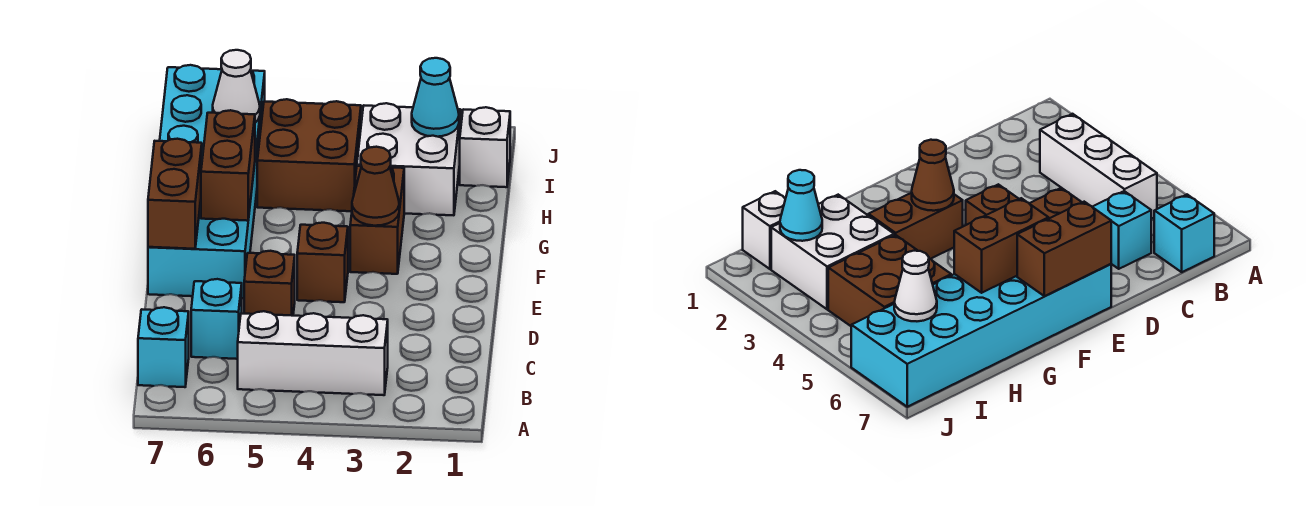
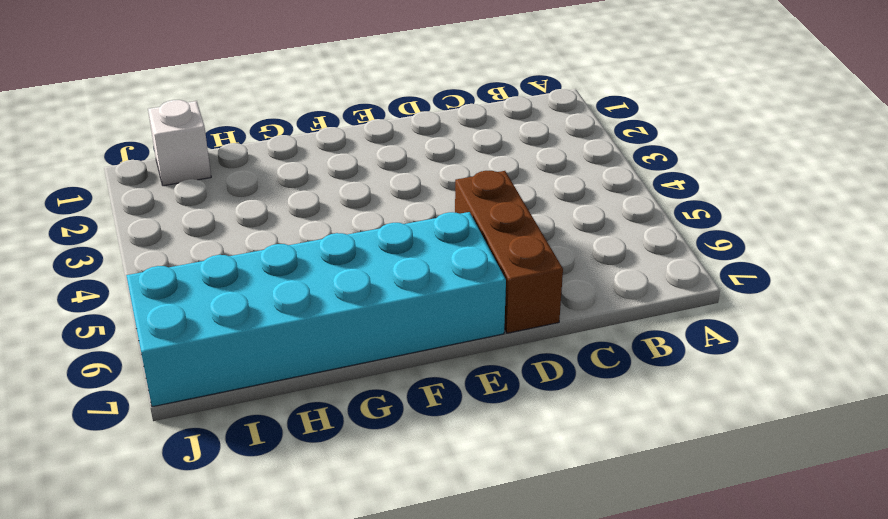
brown 1x3 brick [455,171,563,333] -> brown 1x1 brick [244,251,295,316]
none -> white 1x3 brick [238,311,388,395]
none -> cyan 1x1 brick [138,307,189,387]
none -> cyan 1x1 brick [191,279,242,359]

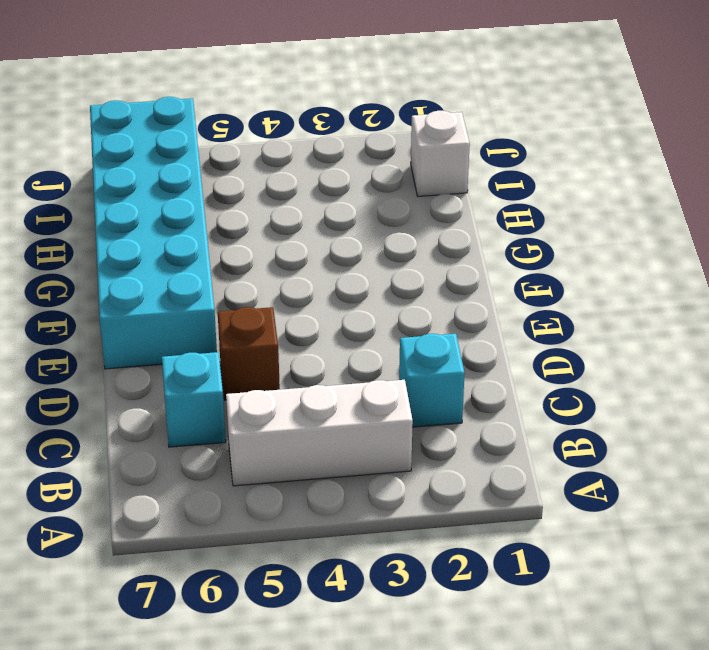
cyan 1x1 brick [399,334,465,427] -> cyan 1x1 brick moved to [138,307,189,387]
none -> brown 1x1 brick [297,223,348,302]
none -> brown 1x2 brick [350,166,404,274]
none -> white 2x2 brick [357,103,461,215]

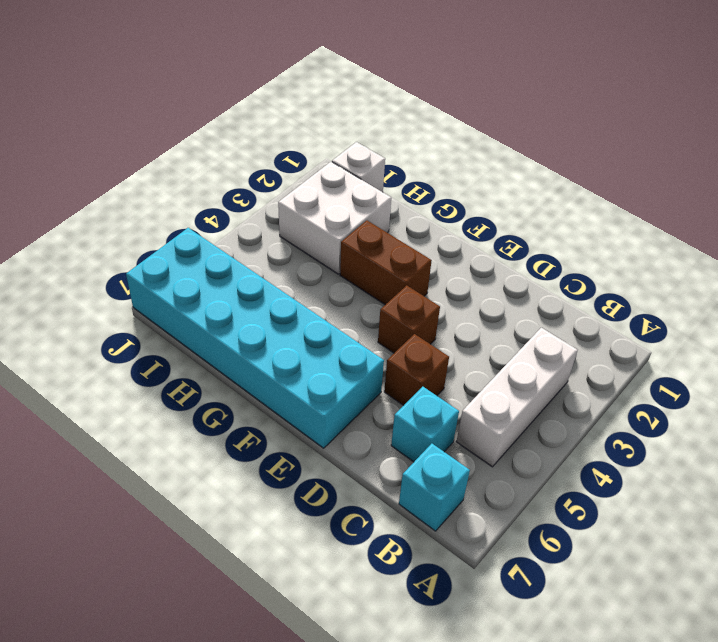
none -> brown 2x2 brick [257,99,361,211]
none -> brown 1x2 brick [148,139,202,249]
none -> brown 1x1 cone [352,147,399,226]

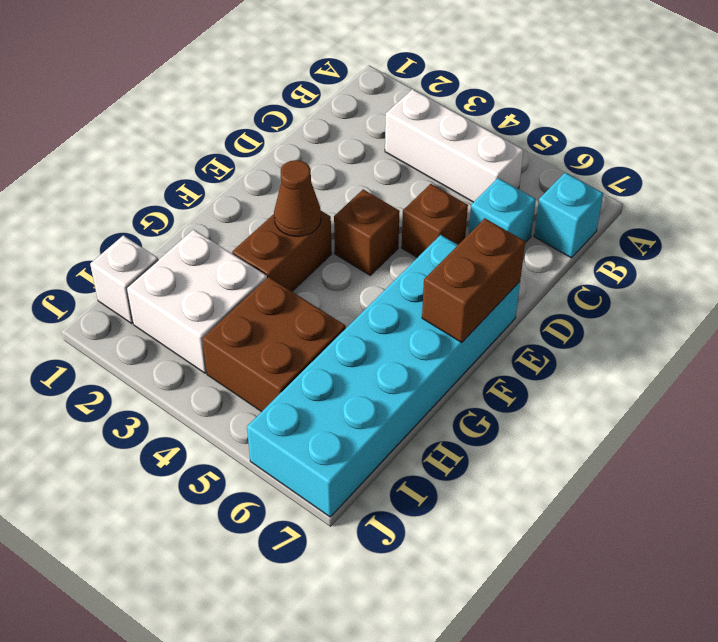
none -> brown 1x2 brick [201,110,255,221]
none -> cyan 1x1 cone [412,58,459,137]
none -> white 1x1 cone [213,50,260,123]

